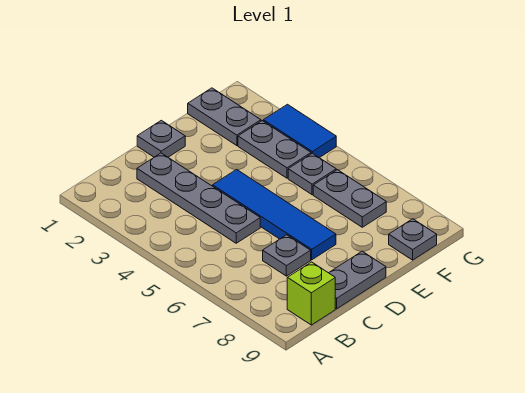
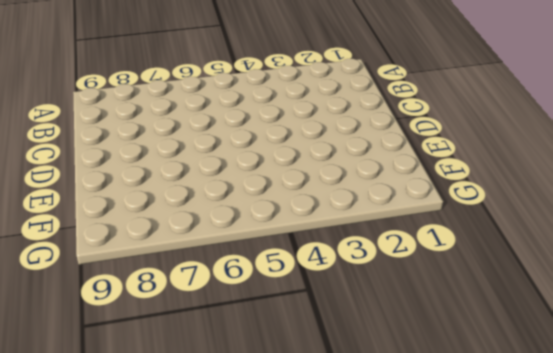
none -> lime 1x1 brick [287,262,335,325]
none -> grey 1x4 plate [137,153,260,243]
none -> grey 1x1 plate [263,235,311,276]

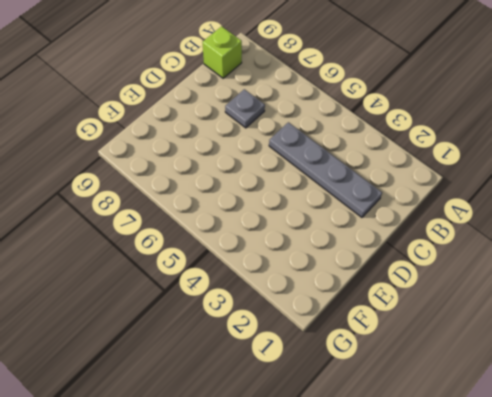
none -> grey 1x2 plate [329,251,386,309]
none -> grey 1x1 plate [137,120,185,157]
none -> blue 1x4 tile [213,169,336,260]

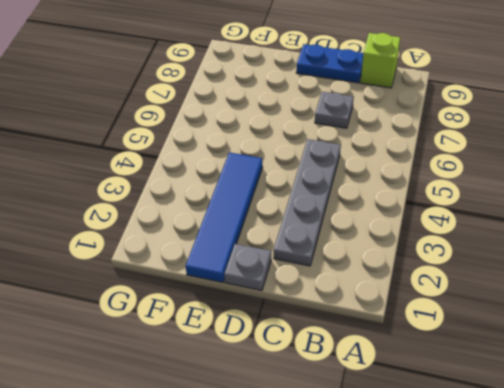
blue 1x2 plate [296,44,363,83] -> grey 1x2 plate [329,251,386,309]
blue 1x4 tile [185,152,263,282] -> blue 1x4 tile moved to [213,169,336,260]
none -> grey 1x2 plate [188,88,261,146]
none -> grey 1x2 plate [238,121,311,178]
none -> grey 1x1 plate [288,153,336,195]

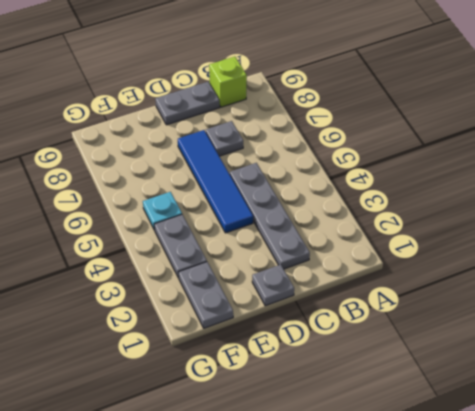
cyan 1x1 plate [143,192,182,230] -> grey 1x1 plate [288,153,336,195]
none -> grey 1x2 plate [313,170,386,227]
none -> grey 1x1 plate [389,219,437,260]
none -> blue 1x2 tile [263,104,336,158]

